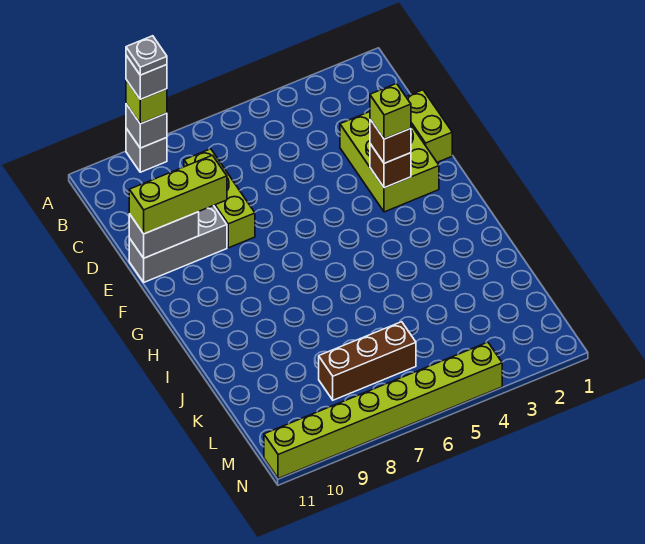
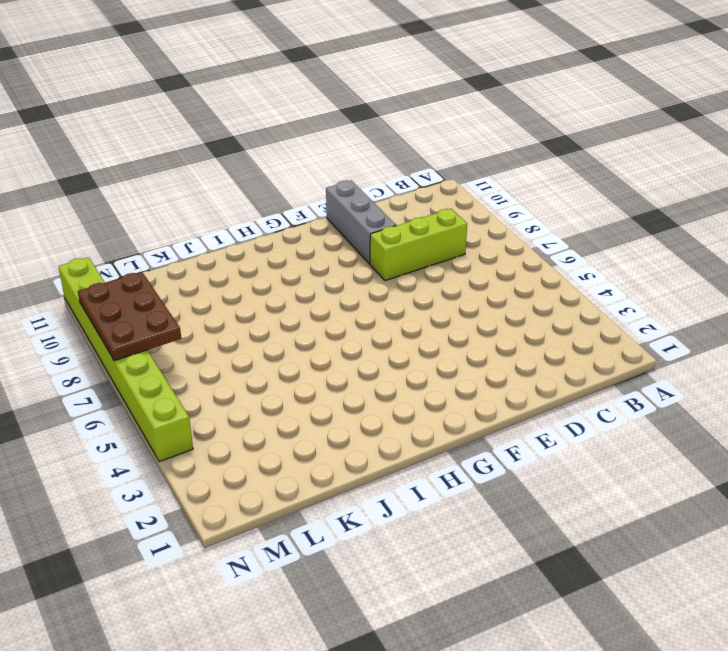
brown 2x3 plate [78,272,181,361] -> none
none -> grey 1x1 brick [126,128,167,172]
none -> lime 1x2 brick [406,90,452,162]
none -> lime 2x3 brick [340,112,439,212]

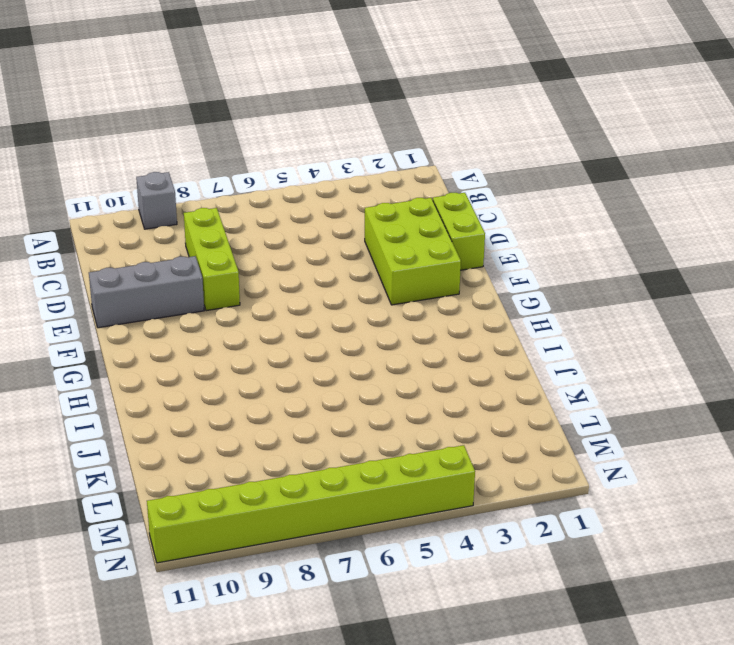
none -> brown 1x3 brick [319,322,416,400]
none -> grey 1x1 brick [126,104,167,148]
none -> grey 1x2 brick [129,212,199,258]

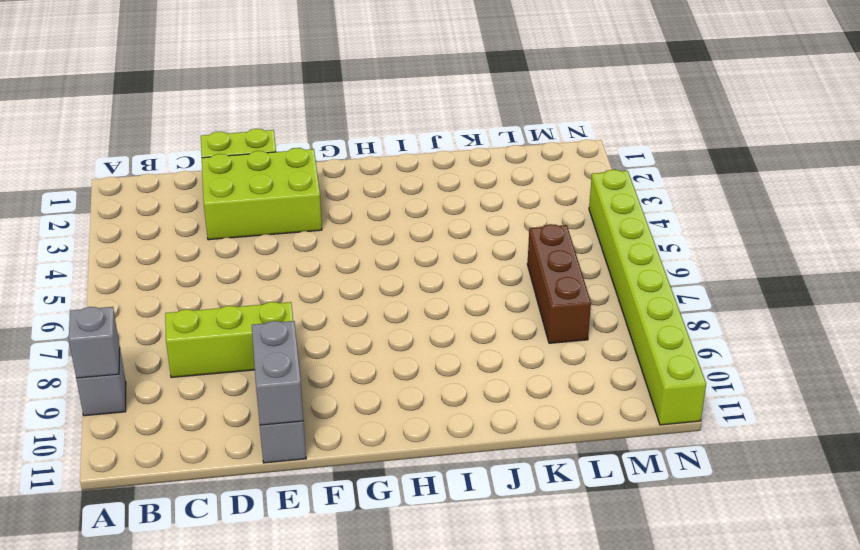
none -> brown 1x1 brick [370,144,411,188]
none -> lime 1x1 brick [126,80,167,124]
none -> lime 1x3 brick [129,155,227,234]

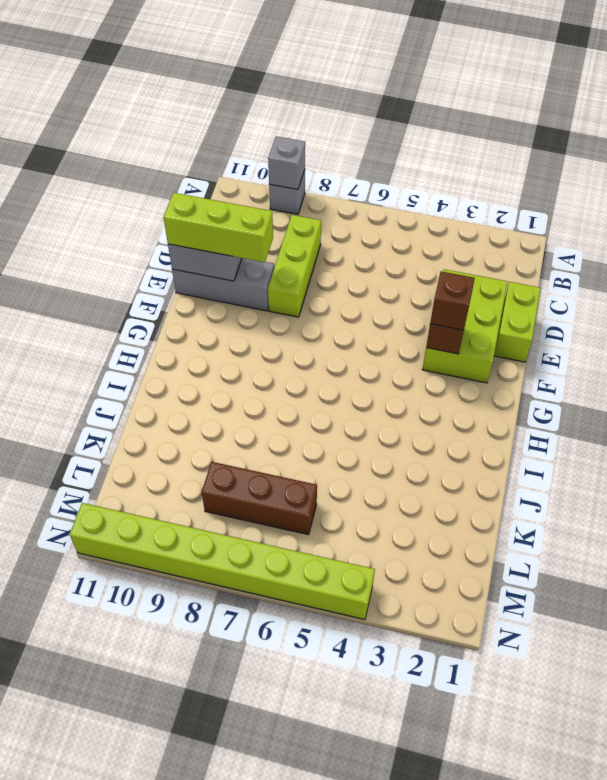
none -> lime 1x1 brick [126,80,167,124]
none -> grey 1x1 brick [126,55,167,99]
none -> lime 1x1 brick [370,83,411,139]

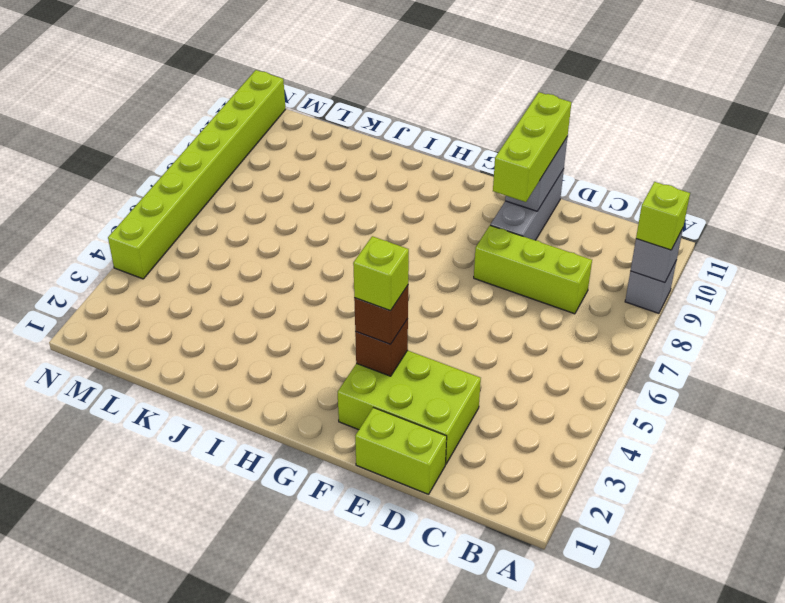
none -> brown 1x3 brick [319,322,416,400]
none -> grey 1x1 brick [126,55,167,99]
none -> grey 1x1 plate [126,36,167,75]

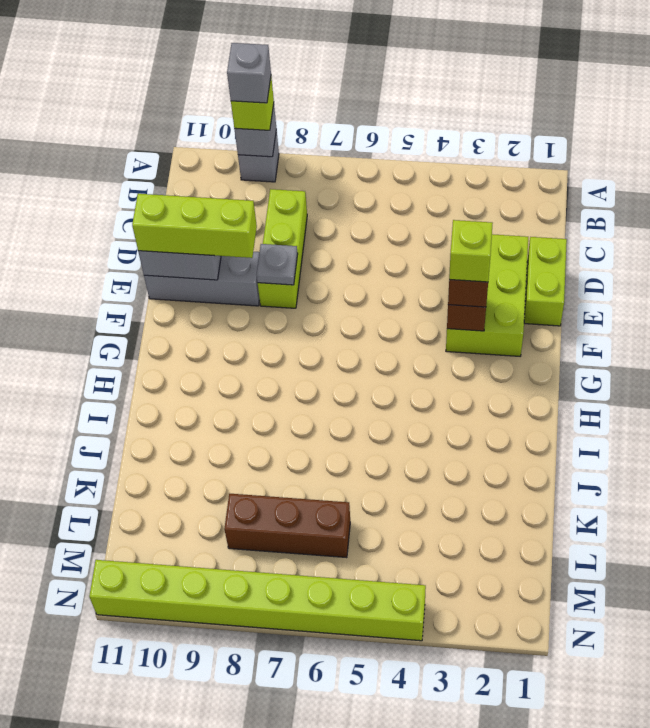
grey 1x1 plate [257,244,298,285] -> grey 1x1 plate moved to [126,36,167,75]

